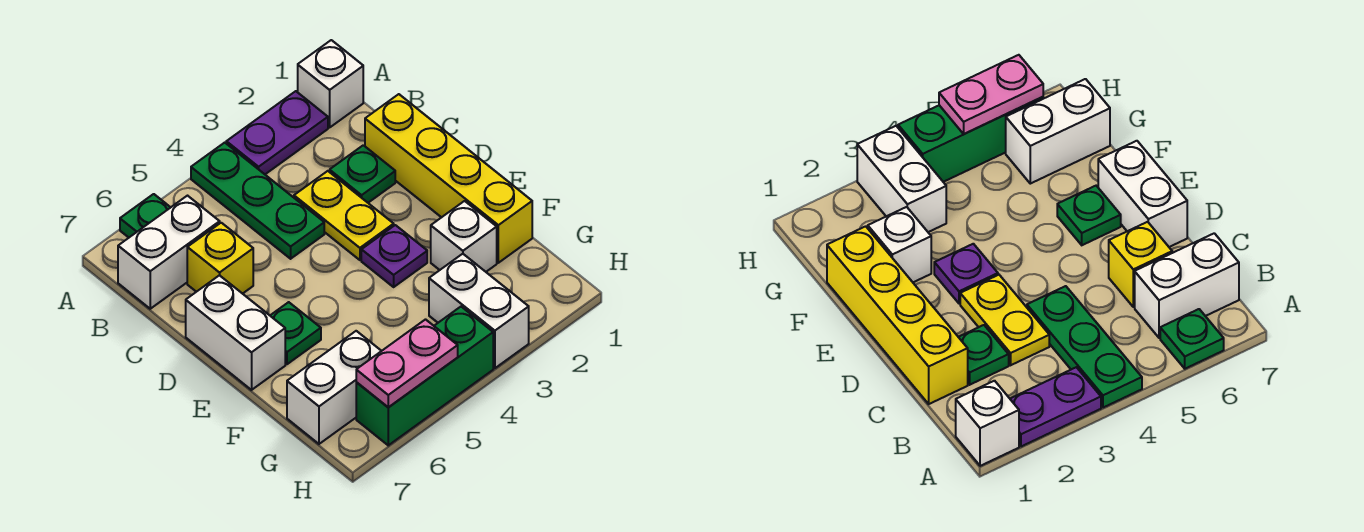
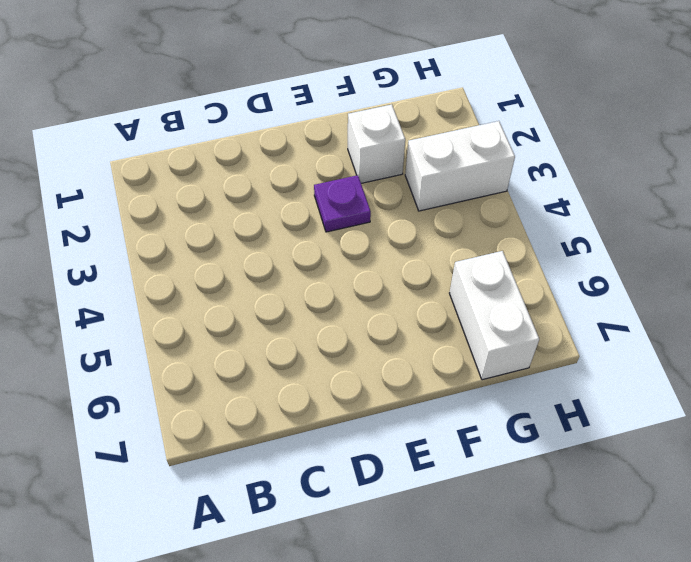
none -> white 1x1 brick [298,40,363,127]
none -> purple 1x2 plate [226,91,328,174]
none -> green 1x3 plate [191,143,324,259]

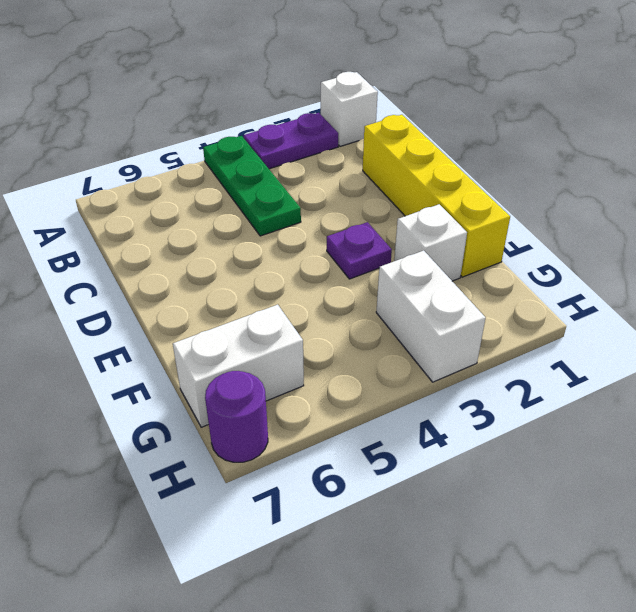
purple 1x1 round brick [205,371,268,462] -> none
none -> green 1x1 plate [120,194,171,237]
none -> white 1x2 brick [118,196,220,309]
none -> green 1x1 plate [330,145,395,203]

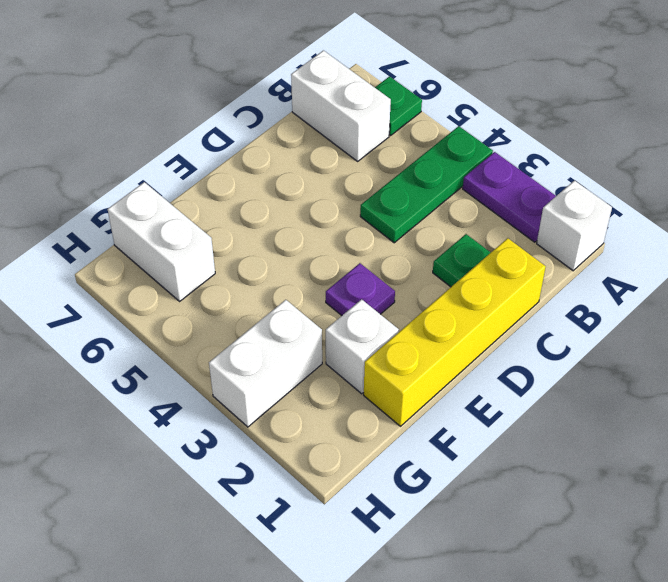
none -> yellow 1x2 plate [294,171,394,260]
none -> yellow 1x1 brick [187,223,253,294]
none -> white 1x2 brick [186,275,285,390]

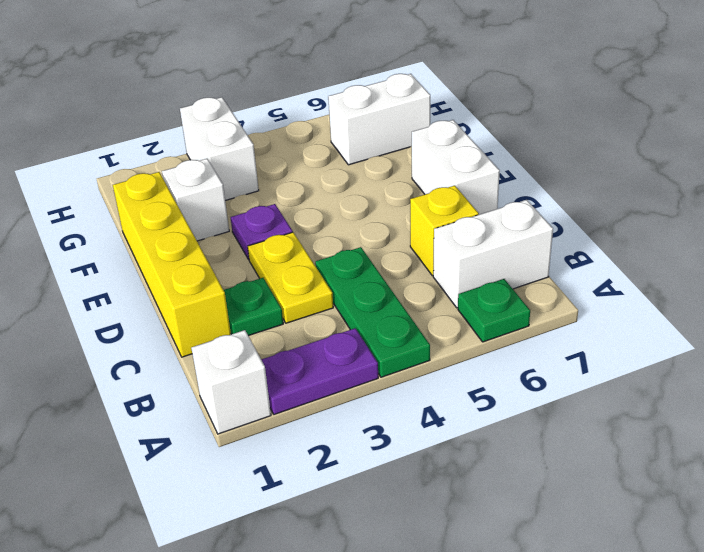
none -> green 1x1 plate [270,302,321,364]
none -> green 1x3 brick [356,307,493,445]
none -> pink 1x2 plate [356,320,458,407]

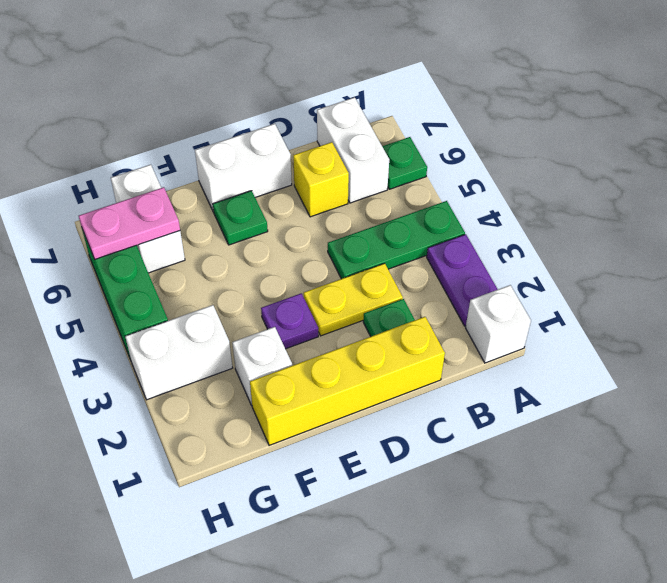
pink 1x2 plate [79,187,180,259] -> pink 1x2 plate turned to [356,320,458,407]

